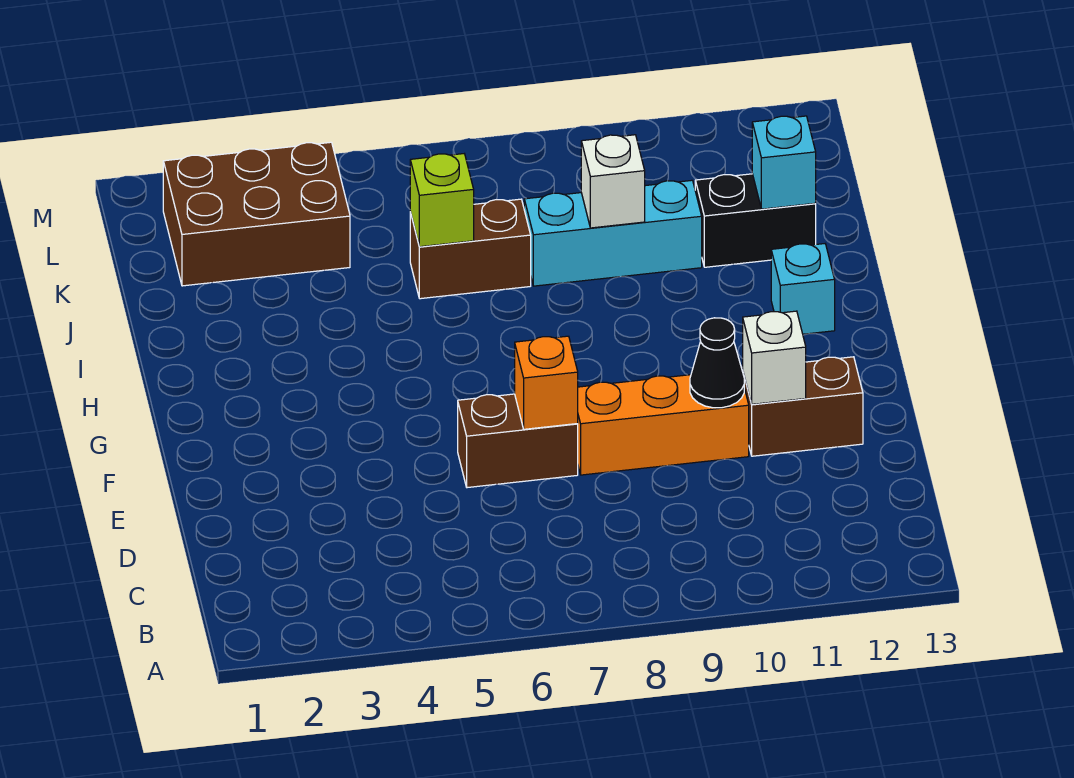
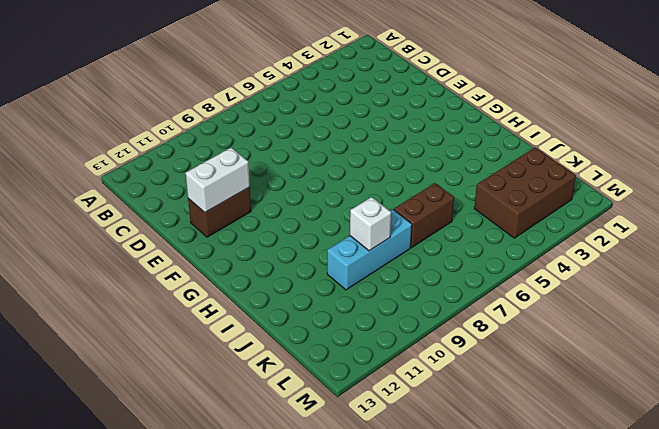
white 1x2 brick [186,148,250,212] -> white 1x1 brick [743,311,806,404]
none -> brown 1x2 brick [458,394,578,488]
none -> orange 1x3 brick [578,375,749,475]
none -> cyan 1x1 brick [771,244,835,334]

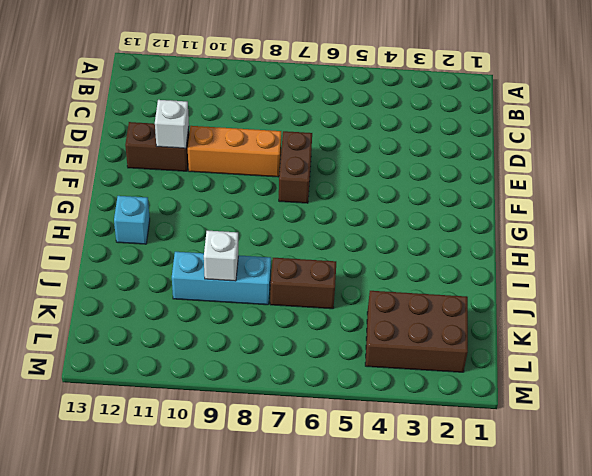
brown 1x2 brick [279,131,312,203] -> brown 1x2 brick turned to [458,394,578,488]
none -> black 1x2 brick [695,174,816,267]
none -> orange 1x1 brick [515,336,578,429]
none -> black 1x1 cone [690,318,744,408]

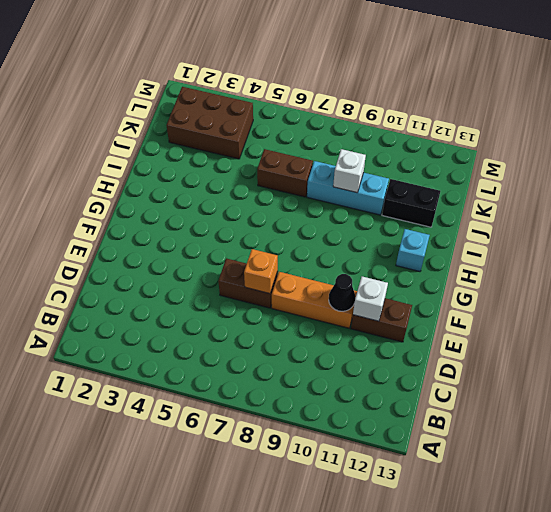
none -> lime 1x1 brick [410,154,474,247]
none -> cyan 1x1 brick [752,116,816,209]

